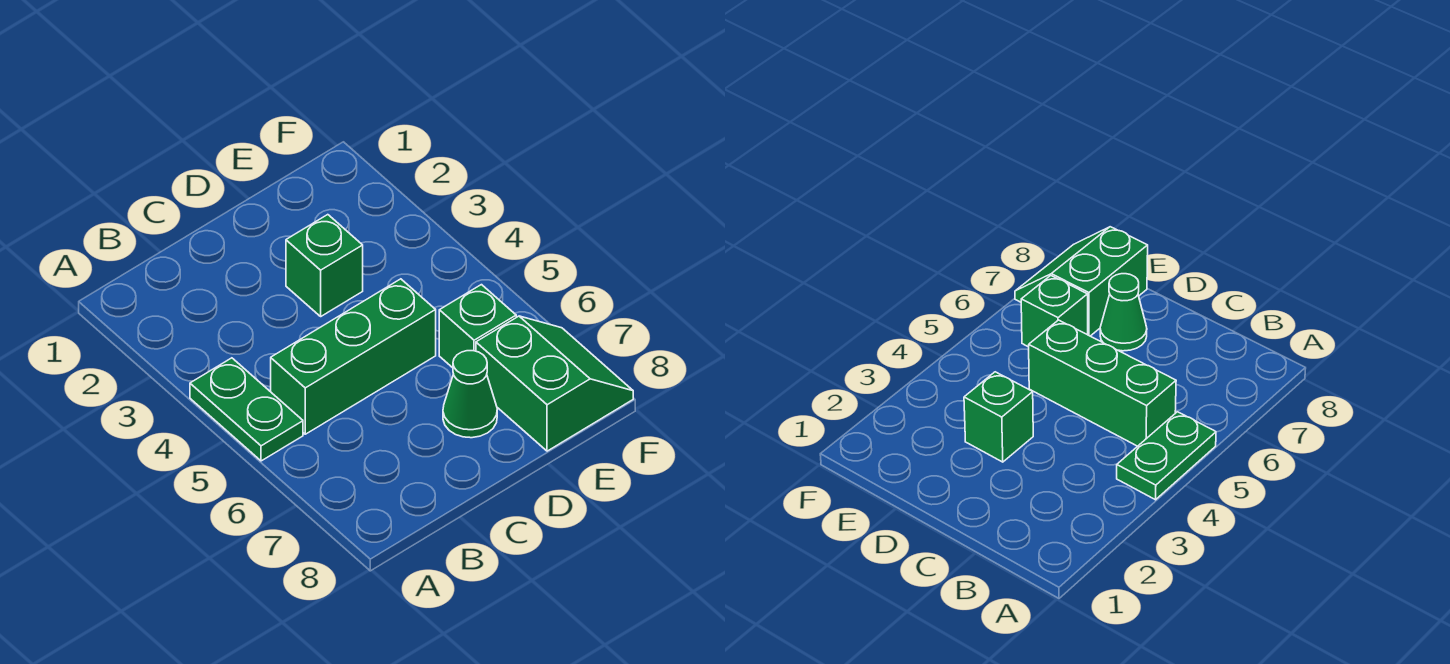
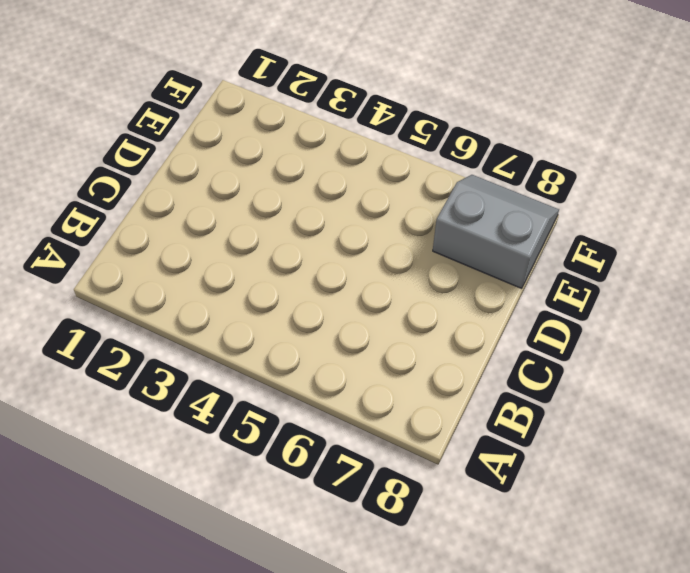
grey 2x2 slope [433,175,559,288] -> green 2x2 slope [476,316,633,451]
none -> green 1x2 plate [190,358,303,461]
none -> green 1x3 brick [271,279,436,434]

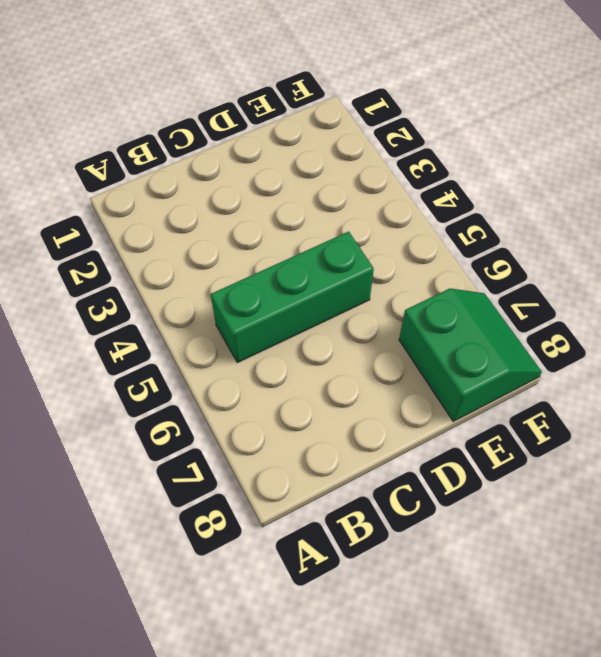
none -> green 1x2 plate [190,358,303,461]
none -> green 1x1 brick [286,215,363,316]

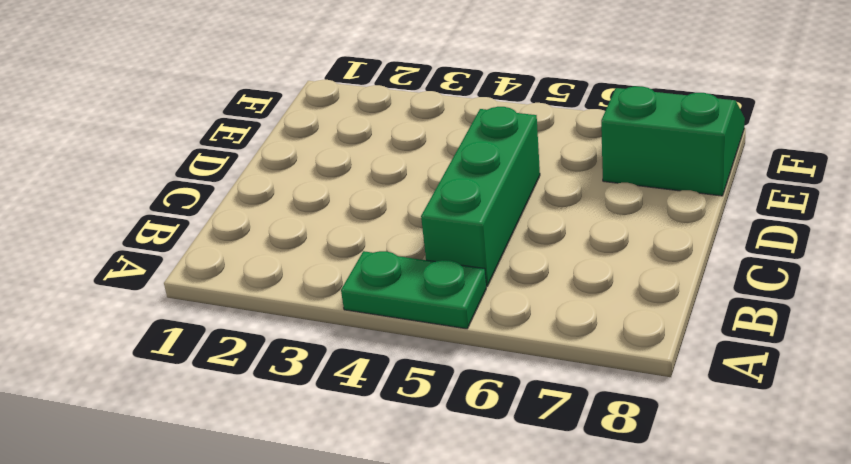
none -> green 1x1 brick [286,215,363,316]
none -> green 1x1 cone [443,351,497,438]

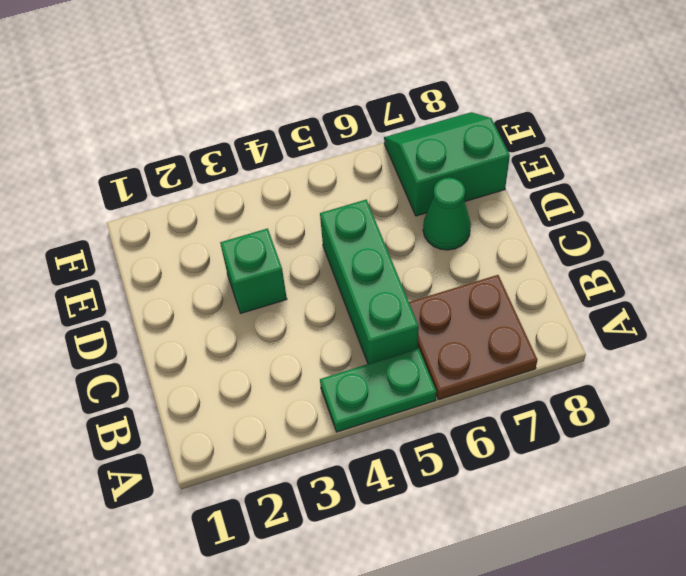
brown 2x2 plate [409,275,537,400] -> none
none -> green 1x1 brick [439,285,516,368]

